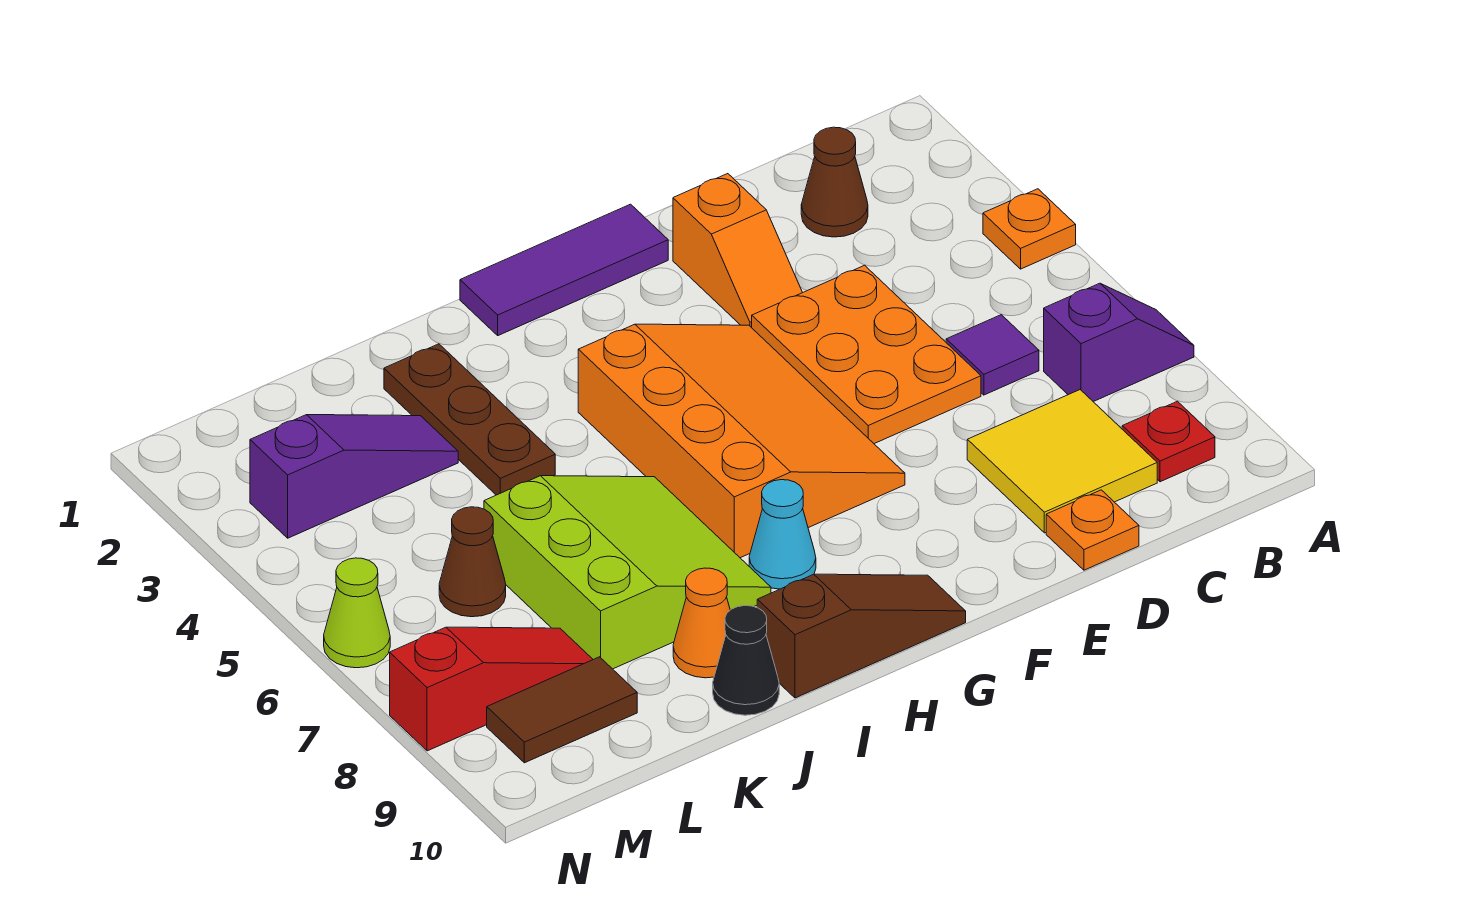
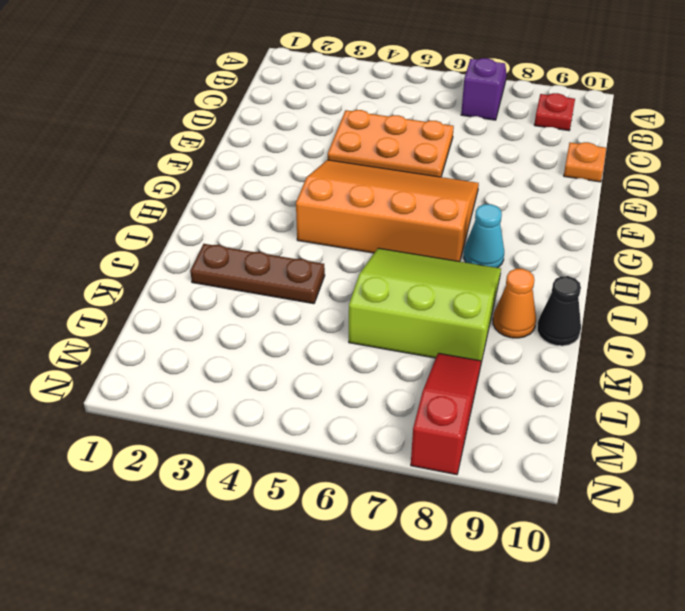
none -> orange 1x1 plate [983,189,1076,269]
none -> brown 1x1 cone [801,127,868,237]
none -> purple 1x1 tile [946,315,1039,395]

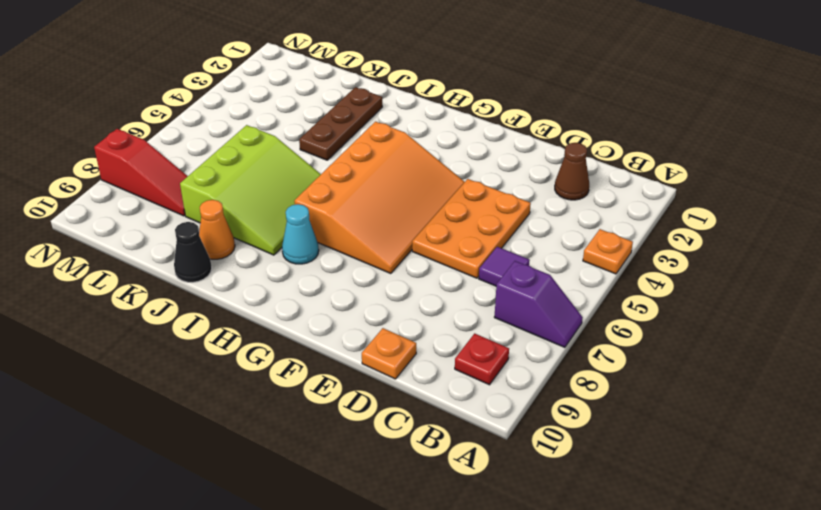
none -> yellow 2x2 tile [967,390,1157,533]
none -> orange 1x2 slope [673,174,803,328]
none -> purple 1x3 tile [460,204,668,336]

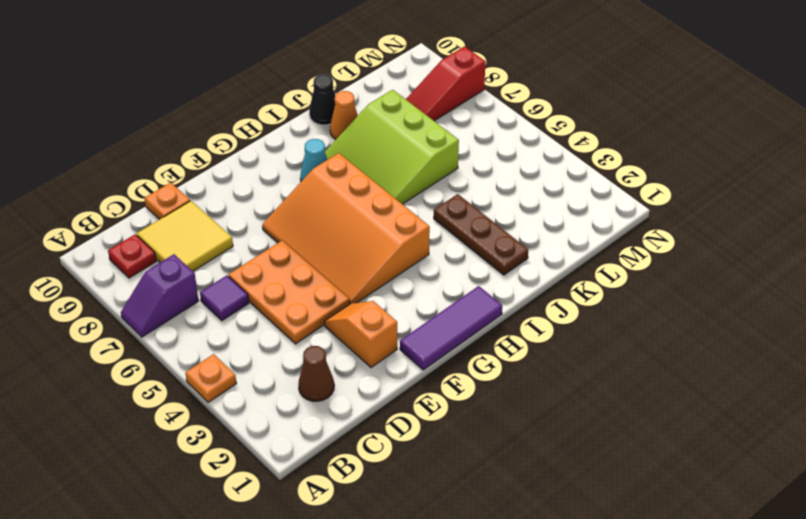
none -> brown 1x3 slope [757,574,966,698]
none -> purple 1x3 slope [250,415,458,538]
none -> brown 1x1 cone [439,507,506,617]

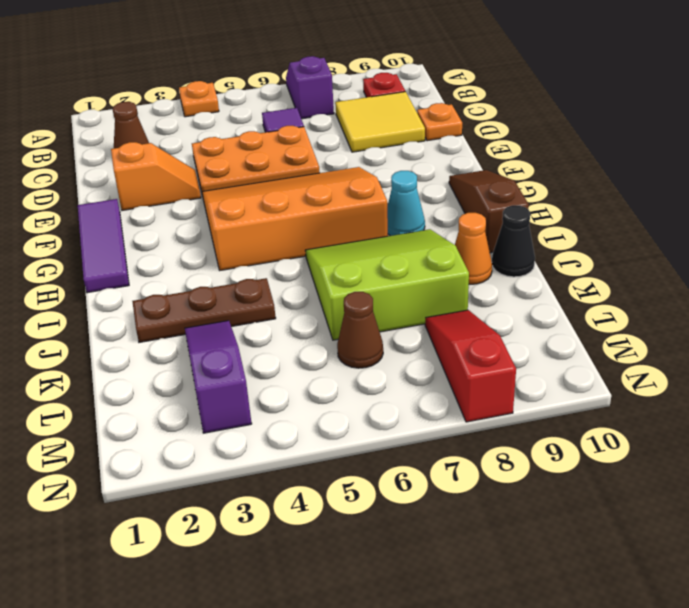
none -> brown 1x2 tile [487,657,637,763]
none -> lime 1x1 cone [324,558,390,668]

